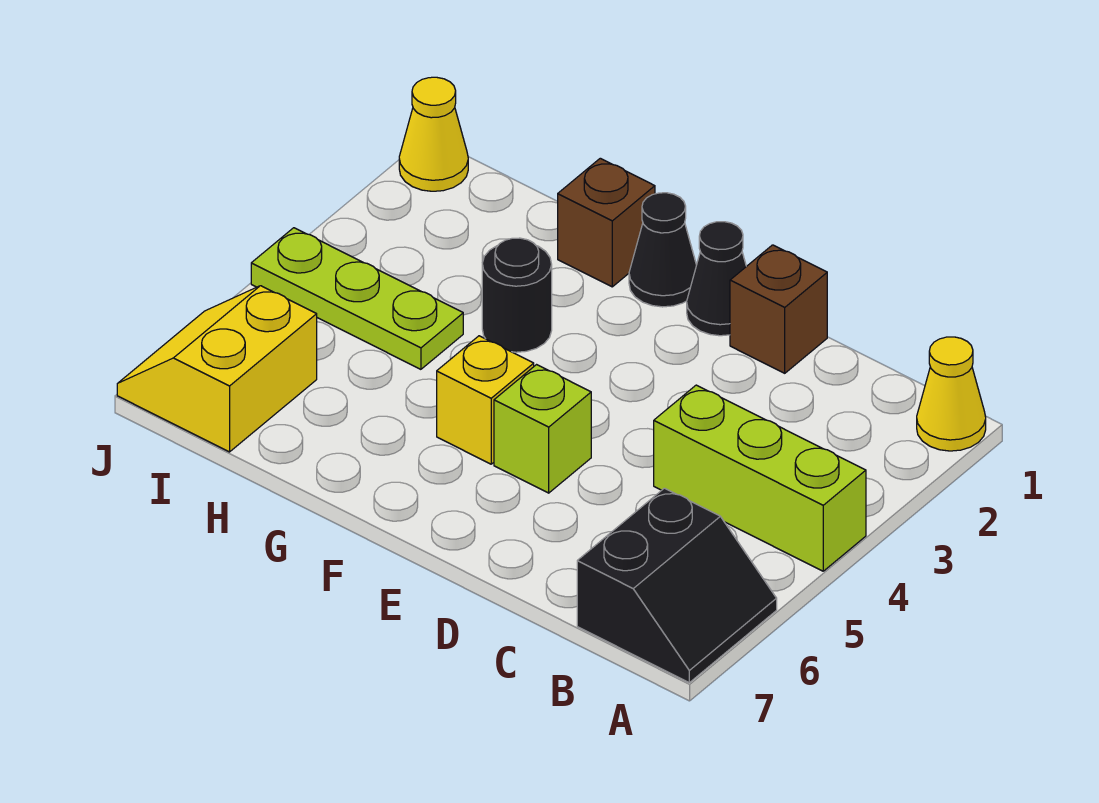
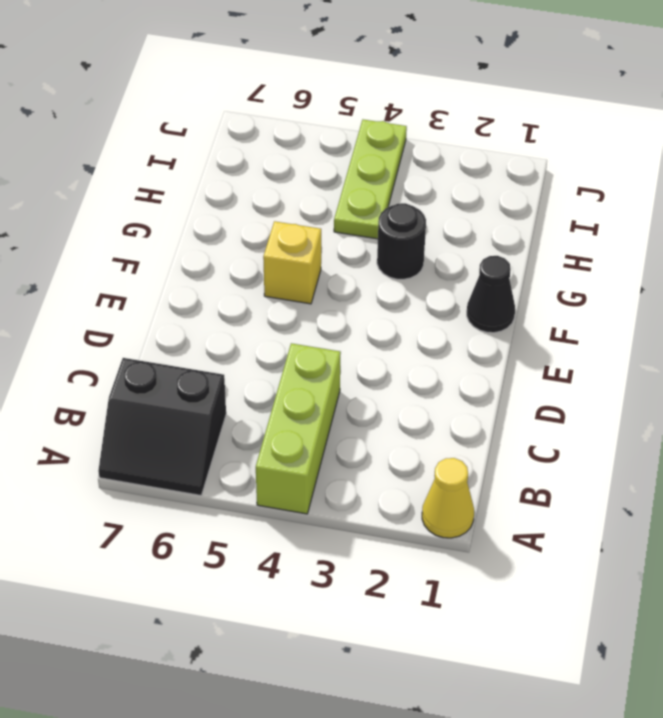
none -> brown 1x1 brick [730,245,827,373]
none -> black 1x1 cone [687,222,746,336]
none -> lime 1x1 brick [494,365,591,493]

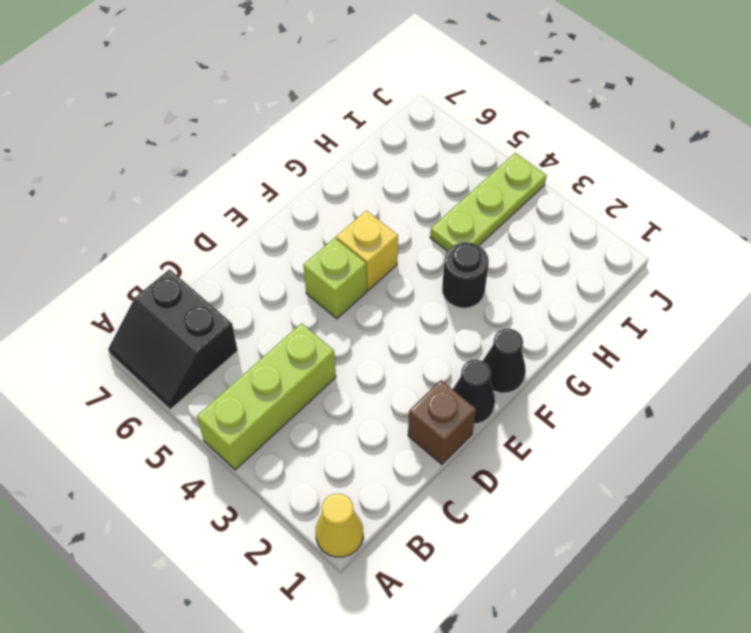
none -> brown 1x1 brick [558,158,655,287]
none -> yellow 2x2 slope [117,286,317,452]
none -> yellow 1x1 cone [399,77,468,191]

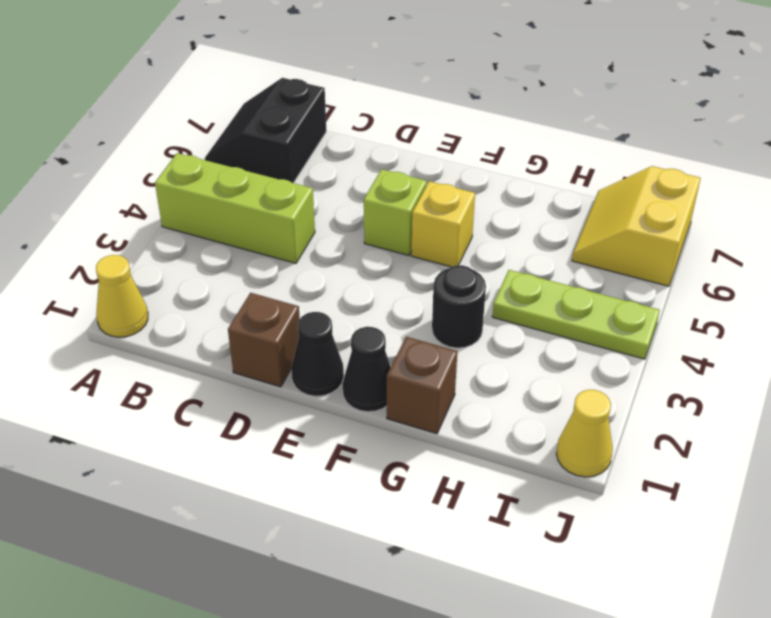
yellow 2x2 slope [572,166,700,286] -> yellow 2x2 slope turned to [117,286,317,452]

